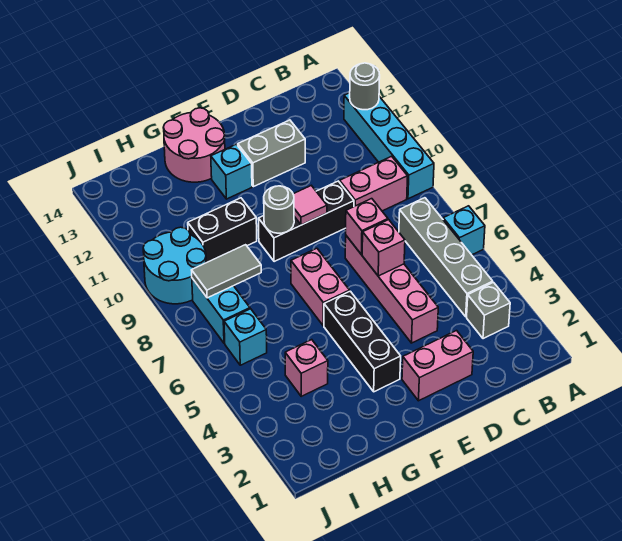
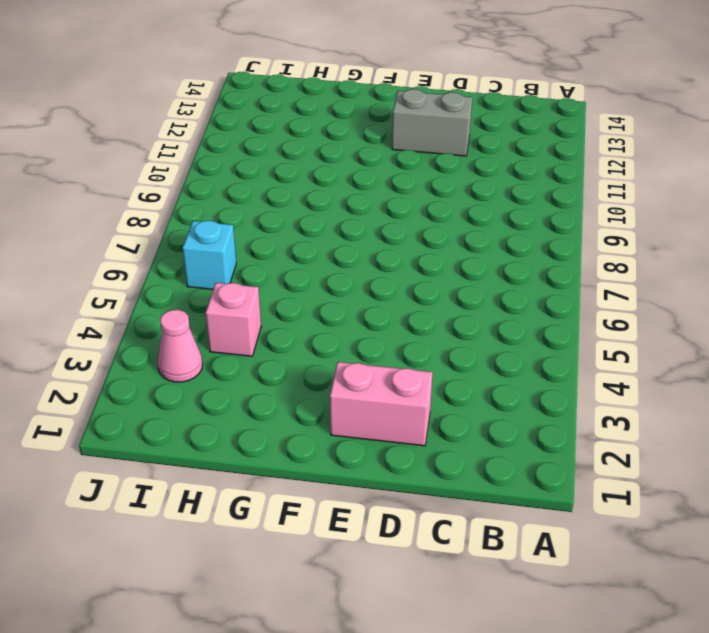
pink 1x1 cone [158,310,203,382] -> none
none -> cyan 1x1 brick [443,206,485,255]
none -> cyan 1x4 brick [344,93,434,199]
none -> grey 1x1 brick [467,282,510,339]

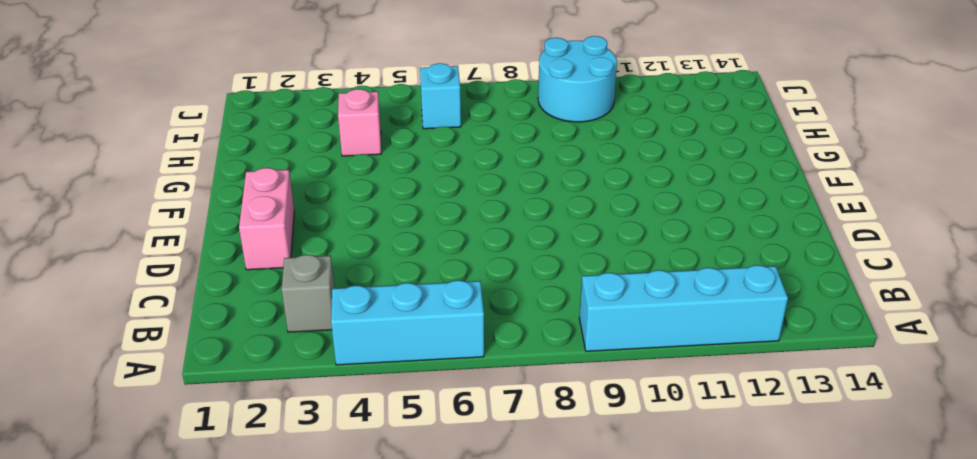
cyan 1x3 brick [331,280,484,365] -> cyan 1x1 brick [443,206,485,255]
none -> grey 1x4 brick [399,198,493,317]
none -> pink 1x2 brick [340,156,408,211]
none -> pink 1x4 brick [345,236,438,343]

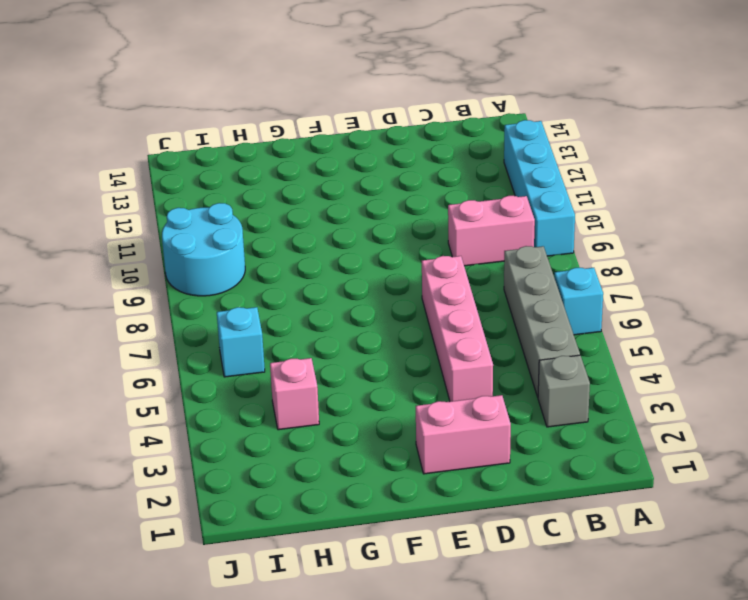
none -> black 1x3 brick [258,181,354,262]
none -> grey 1x2 brick [238,120,305,187]
none -> black 1x3 brick [324,291,401,392]

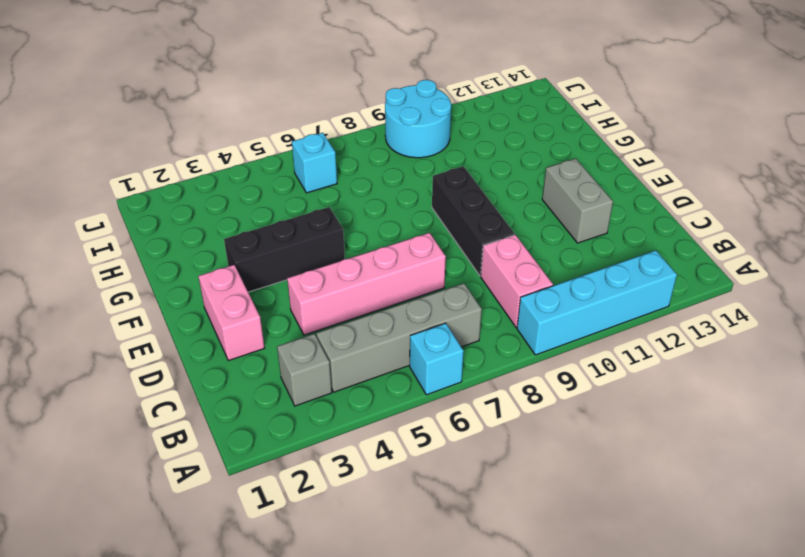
none -> pink 1x2 brick [291,248,350,326]
none -> cyan 1x1 brick [211,144,252,199]
none -> pink 2x2 round brick [163,108,225,182]

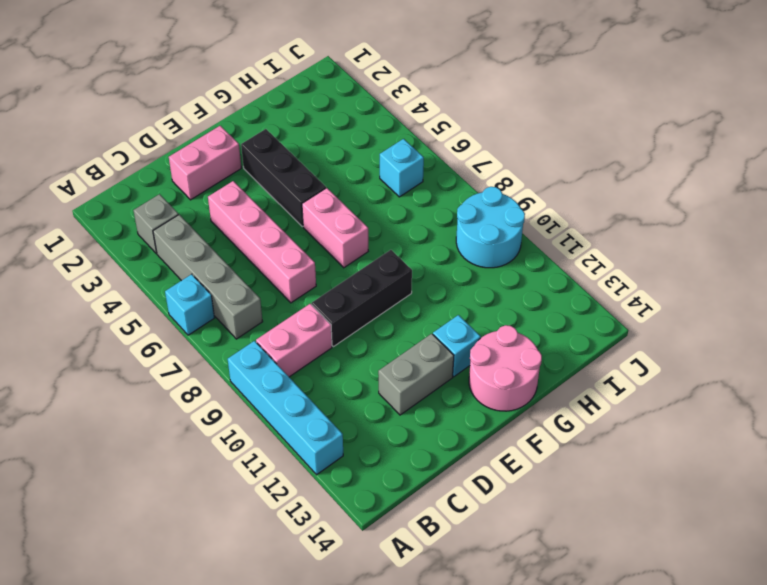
none -> black 1x2 brick [188,198,257,263]
none -> pink 1x1 brick [285,340,328,396]
none -> cyan 1x2 brick [192,279,250,343]

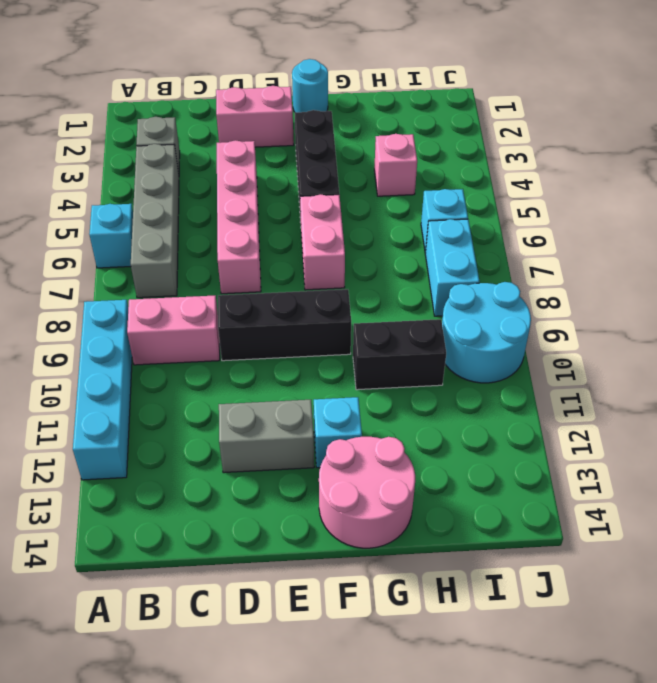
cyan 1x1 round brick [292,59,328,112] -> none
none -> grey 1x1 round brick [350,63,380,110]
none -> pink 1x1 brick [362,220,405,276]
none -> pink 1x1 brick [346,199,388,255]

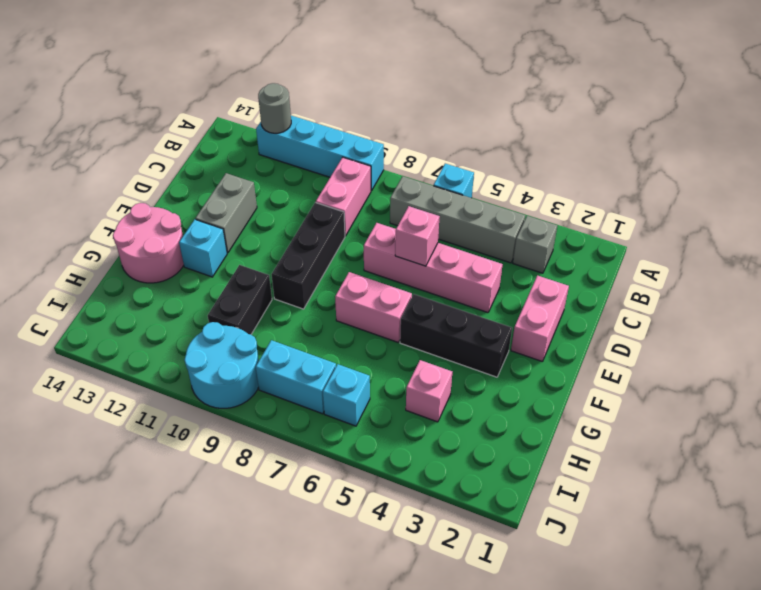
none -> pink 1x1 brick [346,199,388,255]
none -> pink 1x1 tile [293,186,327,225]
none -> grey 1x1 round brick [264,186,294,233]

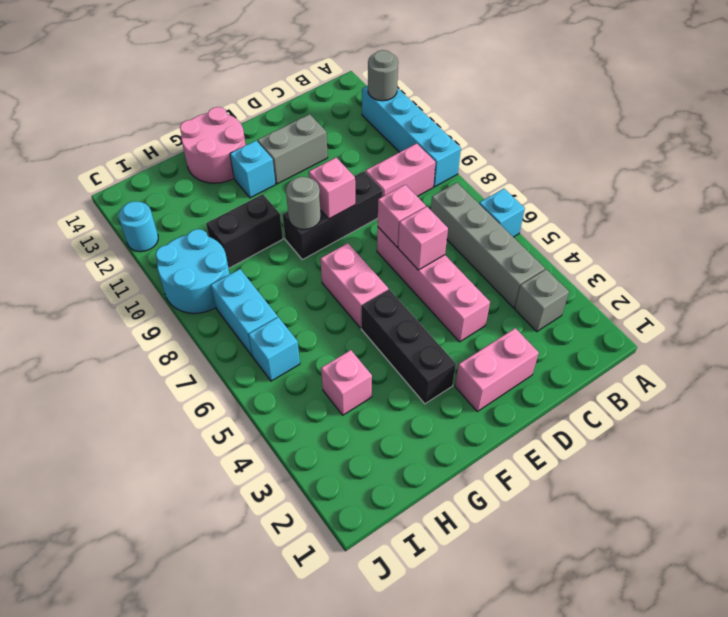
pink 1x1 brick [309,158,355,219] -> pink 1x1 tile [293,186,327,225]
cyan 1x1 round brick [118,201,158,252] -> none
none -> grey 1x2 tile [192,245,261,298]

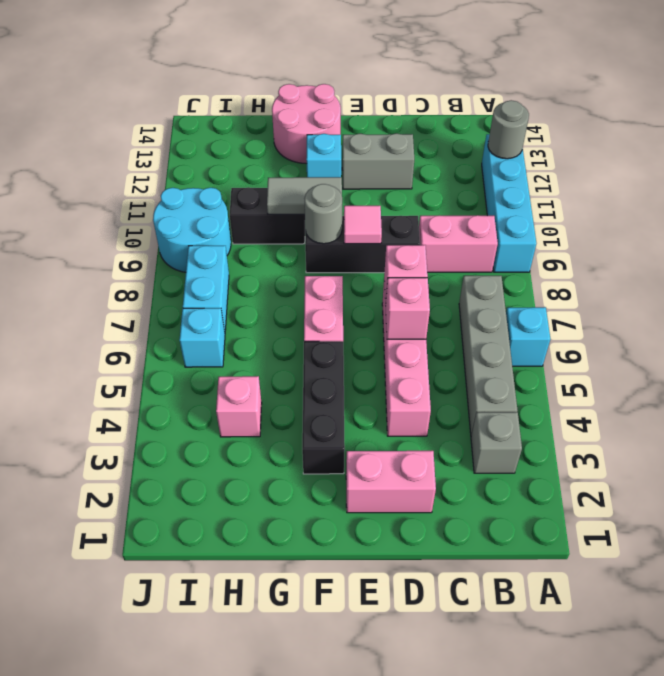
grey 1x2 tile [267,177,342,214] -> grey 1x2 tile moved to [192,245,261,298]

